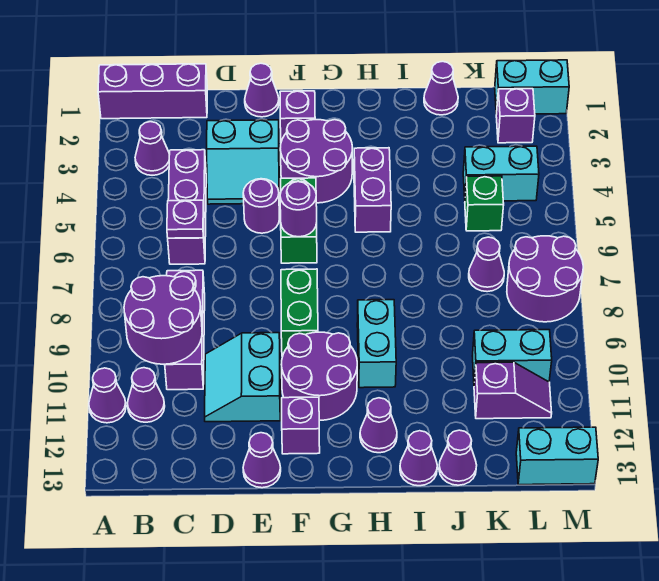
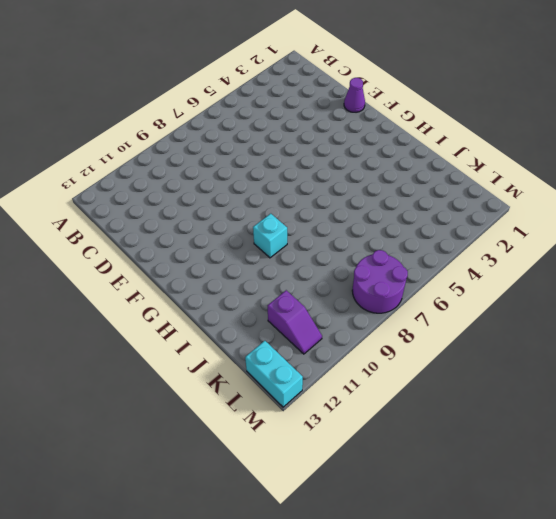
cyan 1x1 brick [253,214,287,258] -> cyan 1x2 brick [357,300,396,388]
none -> purple 1x3 brick [98,64,207,119]
none -> purple 1x1 cone [89,368,126,423]
none -> purple 1x1 cone [135,122,169,175]
none -> purple 1x1 cone [128,368,165,422]

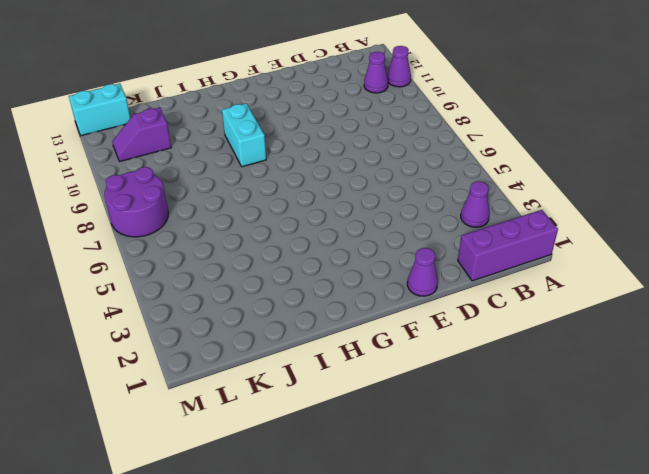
none -> purple 1x3 brick [168,150,206,264]
none -> purple 1x3 brick [165,270,205,390]
none -> cyan 2x2 slope [207,120,279,204]
none -> cyan 2x2 slope [205,333,280,422]

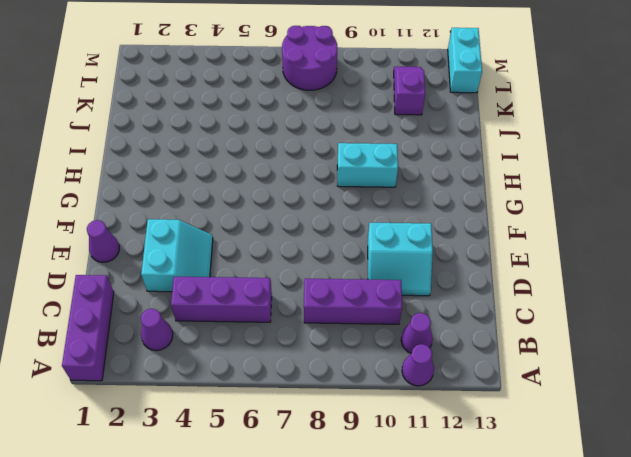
none -> purple 1x1 round brick [243,179,279,233]
none -> purple 1x1 cone [243,433,281,488]
none -> purple 1x1 brick [280,91,315,142]
none -> purple 2x2 round brick [280,120,352,203]

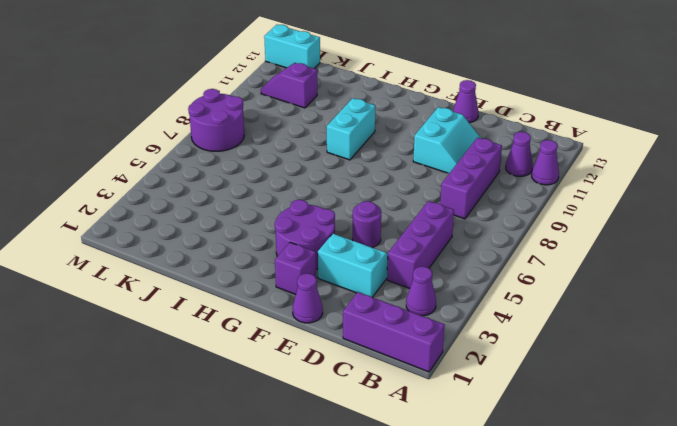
none -> green 1x2 brick [281,178,317,263]
none -> green 1x2 brick [281,269,318,356]
none -> purple 2x2 round brick [281,332,357,420]
none -> purple 1x1 brick [282,397,320,454]

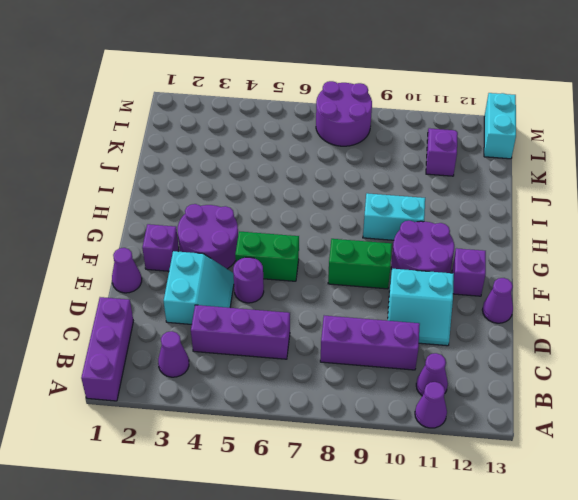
none -> purple 1x2 brick [354,148,391,232]
none -> purple 1x1 cone [360,398,397,453]
none -> purple 1x1 cone [400,431,437,486]
none -> purple 1x1 cone [424,61,458,115]

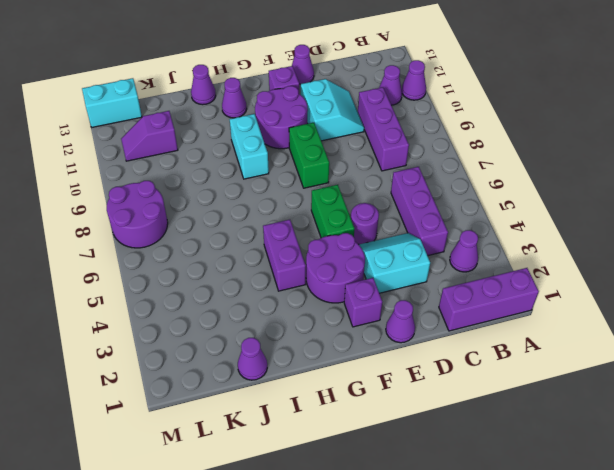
none -> purple 1x1 cone [439,430,477,485]
none -> cyan 1x2 brick [463,146,539,201]
none -> green 1x1 brick [465,176,504,231]
none -> purple 1x1 cone [469,237,504,292]

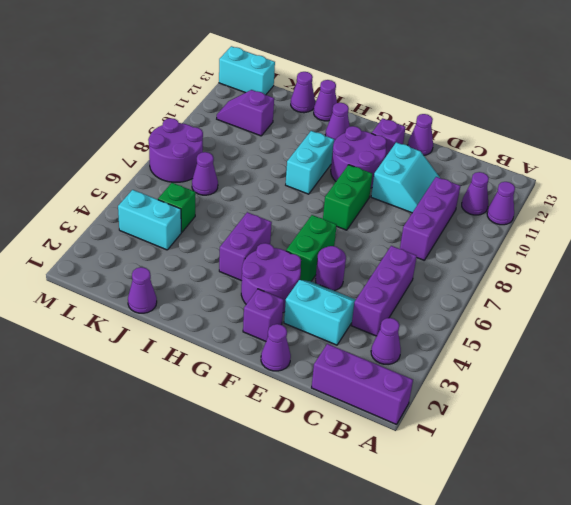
none -> cyan 1x2 brick [473,330,552,382]
none -> cyan 1x2 brick [495,60,569,114]
none -> purple 1x1 brick [496,89,535,143]
none -> purple 2x2 round brick [124,276,202,364]

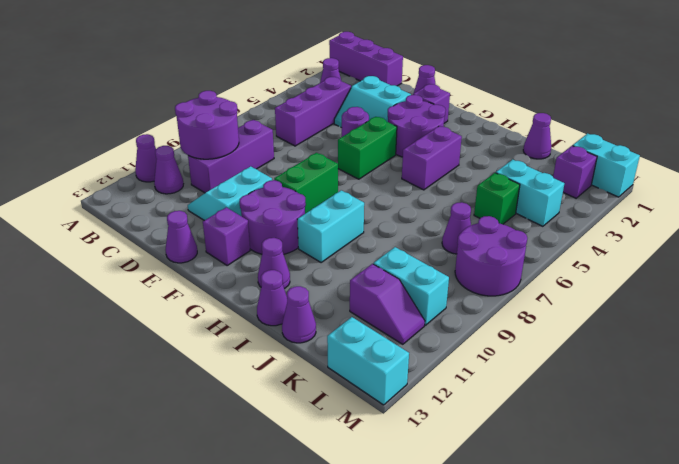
none -> purple 1x1 plate [167,200,204,238]
none -> purple 1x1 round brick [280,181,317,237]

